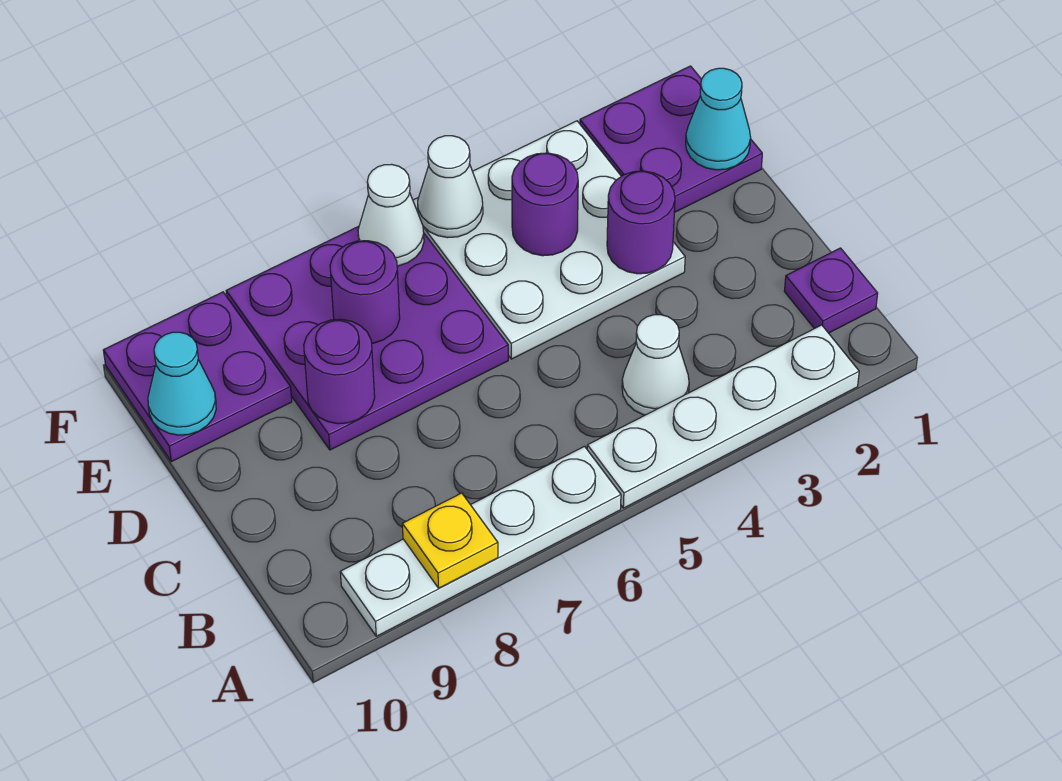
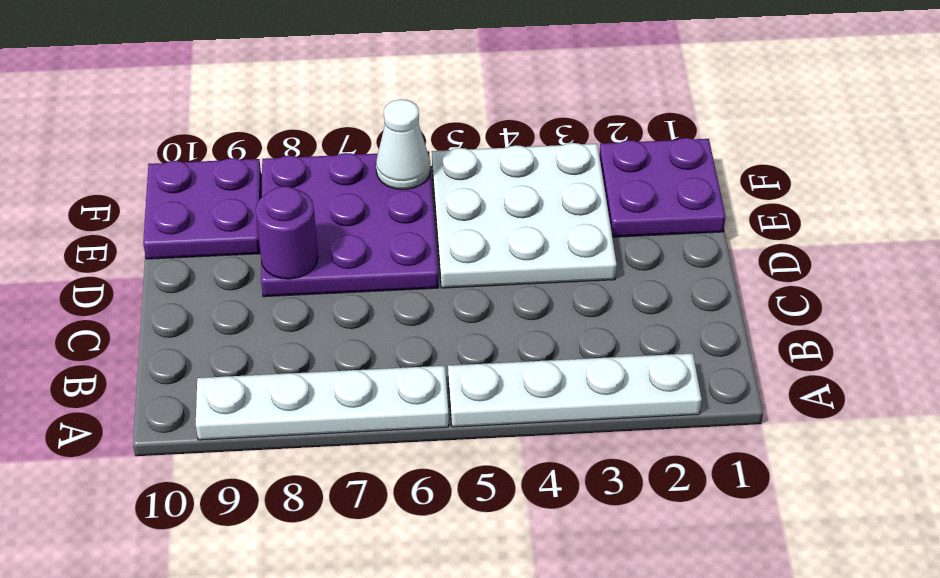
none -> purple 1x1 plate [784,248,878,333]
none -> white 1x1 cone [622,315,689,415]
none -> yellow 1x1 plate [402,493,498,588]

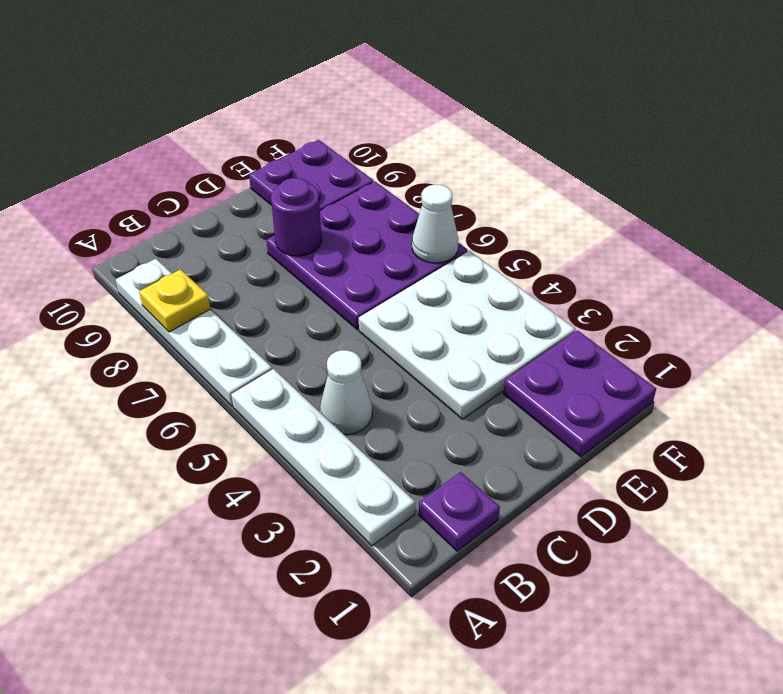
none -> purple 1x1 round brick [607,171,675,274]
none -> cyan 1x1 cone [686,68,751,170]
none -> purple 1x1 round brick [512,153,578,256]

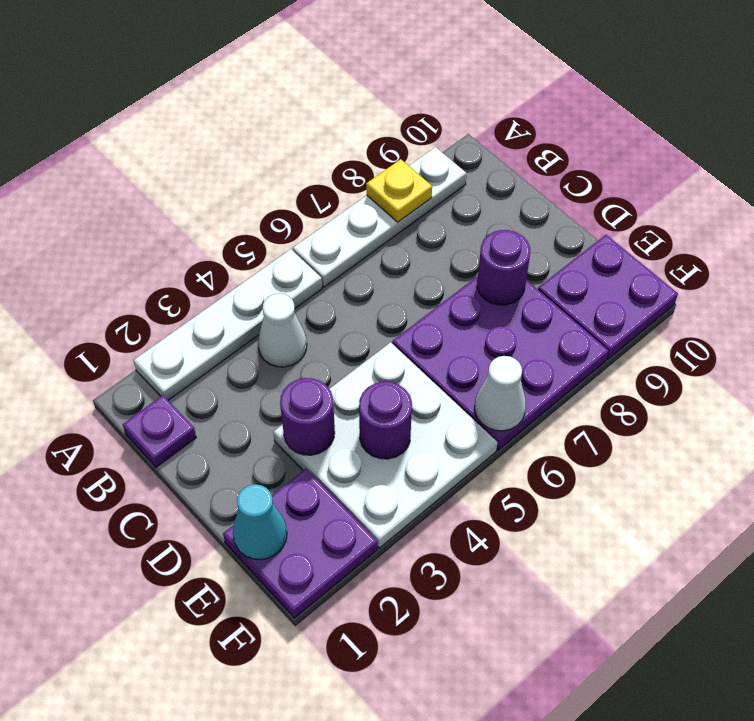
none -> purple 1x1 round brick [330,241,400,343]
none -> cyan 1x1 cone [148,332,216,435]
none -> white 1x1 cone [418,136,483,238]

